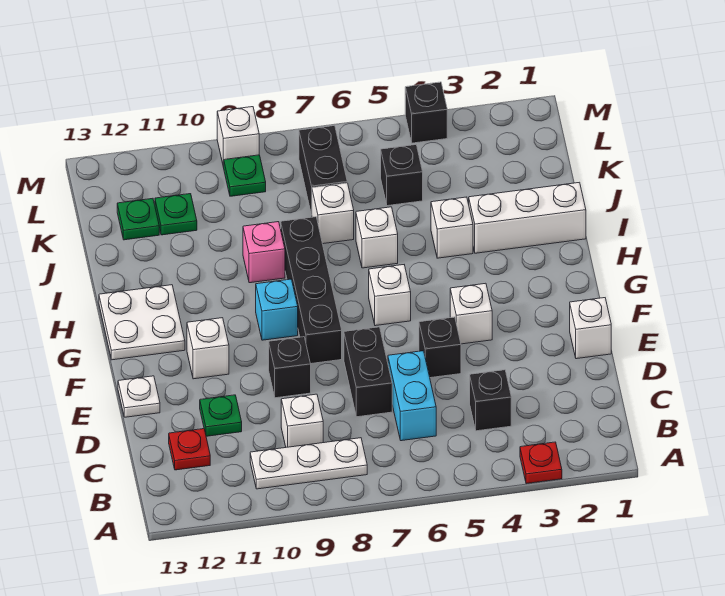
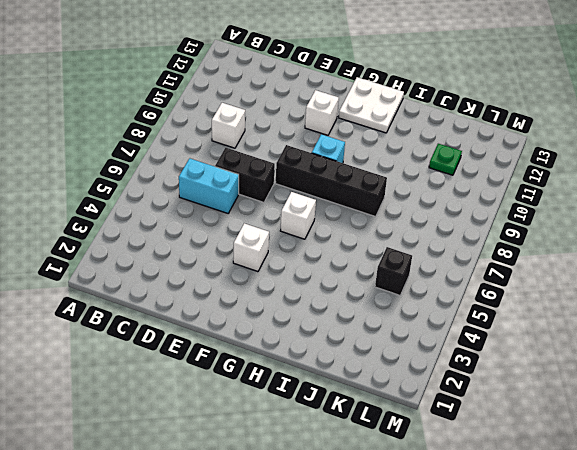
none -> red 1x1 plate [520,442,562,484]
none -> white 1x3 plate [250,438,367,489]
none -> black 1x1 brick [470,370,511,431]
none -> red 1x1 plate [169,429,210,470]

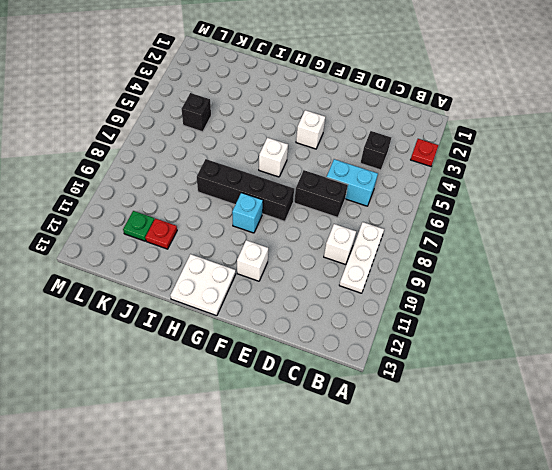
red 1x1 plate [145,219,177,249] -> red 1x1 plate moved to [169,429,210,470]
none -> green 1x1 plate [200,395,242,436]
none -> white 1x1 brick [570,298,611,359]
none -> black 1x1 brick [419,317,461,378]
none -> black 1x1 brick [269,337,311,398]

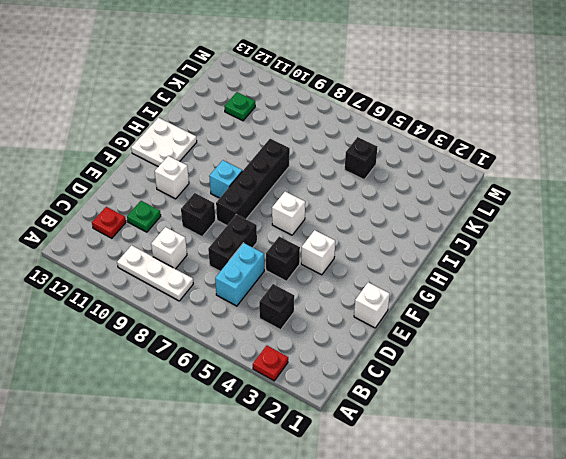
none -> white 1x1 plate [118,376,160,417]
none -> white 1x3 brick [469,182,586,253]
none -> white 1x1 brick [431,197,473,258]
none -> white 1x1 brick [356,207,398,268]

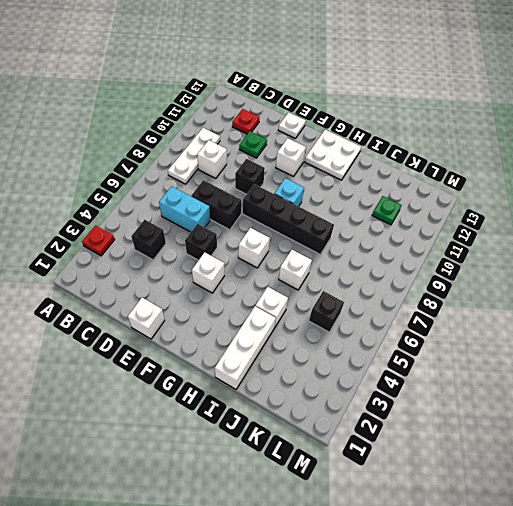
none -> pink 1x1 brick [243,222,285,283]
none -> white 1x1 brick [312,183,354,244]
none -> black 1x2 brick [299,126,347,215]
none -> green 1x1 plate [117,198,159,240]

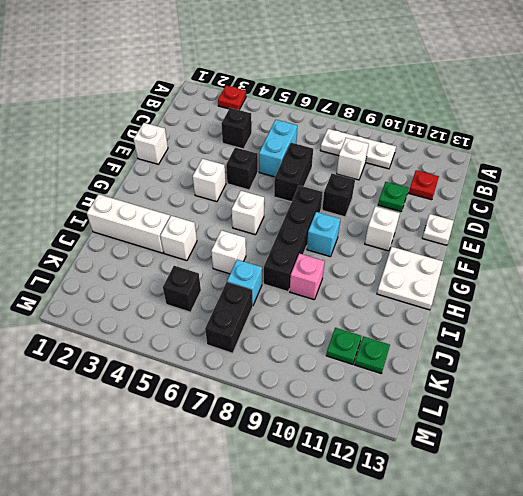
cyan 1x1 brick [227,260,262,305] -> white 1x1 brick [312,183,354,244]
none -> green 1x1 plate [224,155,266,196]
none -> black 1x1 brick [405,82,447,143]
none -> white 1x1 brick [217,107,259,167]

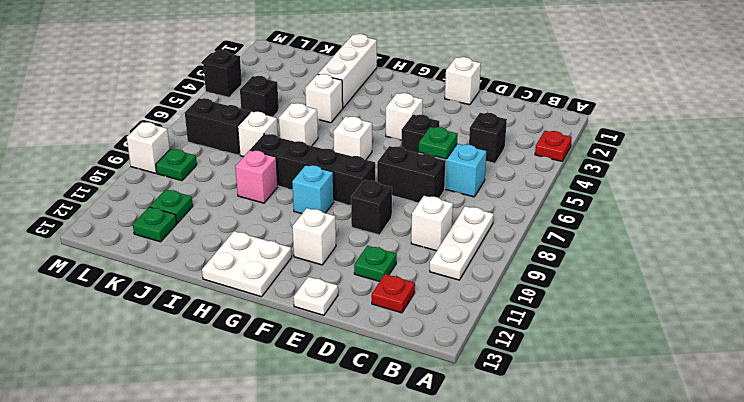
green 1x1 plate [419,127,458,159] -> none

